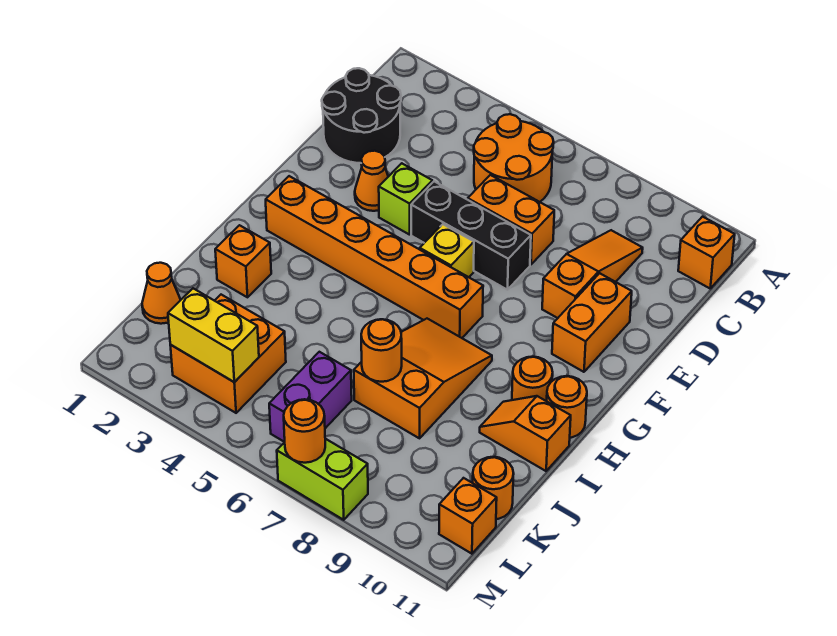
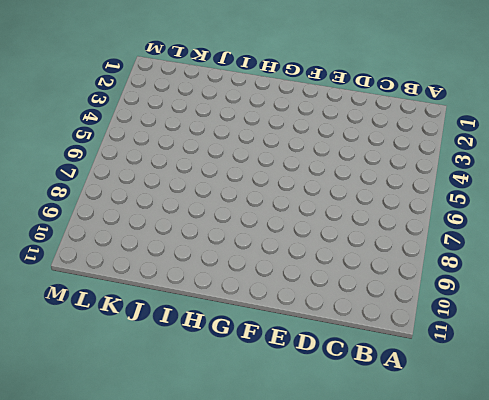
none -> orange 2x2 round brick [474,114,554,202]
none -> orange 1x1 brick [678,217,735,288]
none -> black 2x2 round brick [322,68,401,163]

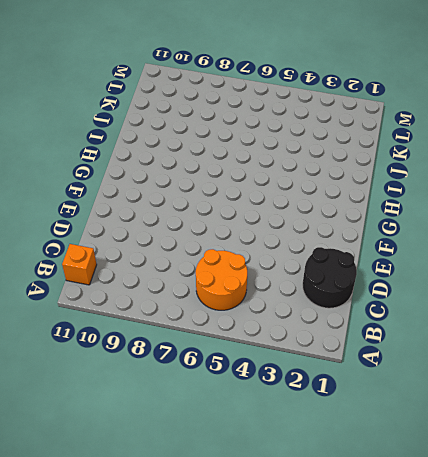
none -> orange 1x3 slope [542,230,643,318]
none -> orange 1x2 brick [468,175,554,265]
none -> orange 1x1 cone [355,151,388,211]

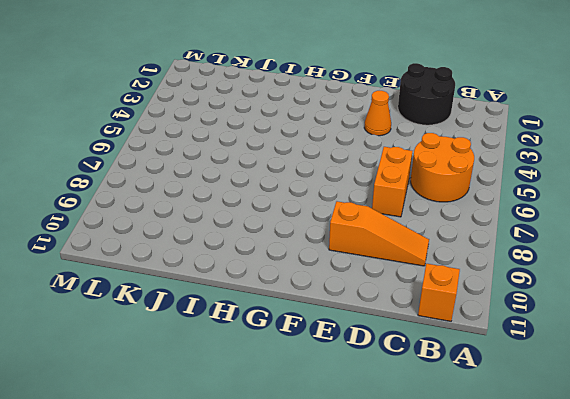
none -> lime 1x1 brick [379,163,432,235]
none -> black 1x3 brick [411,181,531,290]
none -> orange 1x2 brick [552,273,632,372]

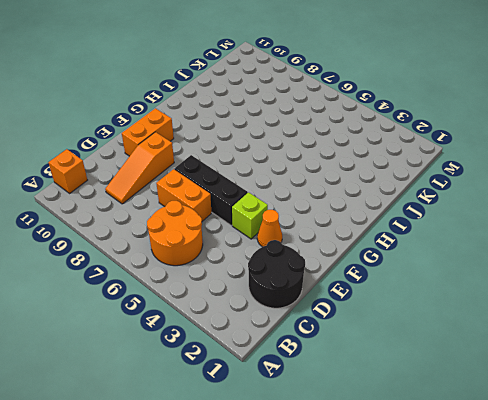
none -> yellow 1x1 brick [420,224,474,277]
none -> orange 1x6 brick [266,176,483,338]
none -> orange 2x3 slope [354,319,492,438]

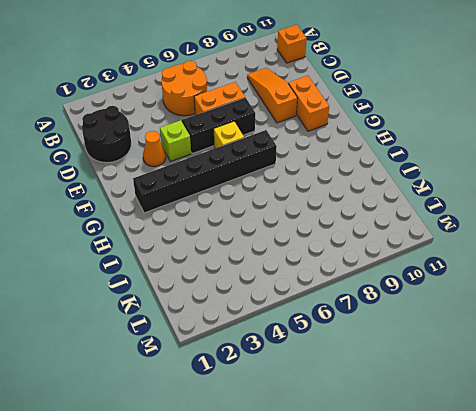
black 1x6 brick [133,130,277,213] -> orange 1x6 brick [266,176,483,338]
none -> orange 2x3 slope [354,319,492,438]
none -> orange 1x1 round brick [512,357,553,401]
none -> orange 1x1 round brick [547,376,587,438]

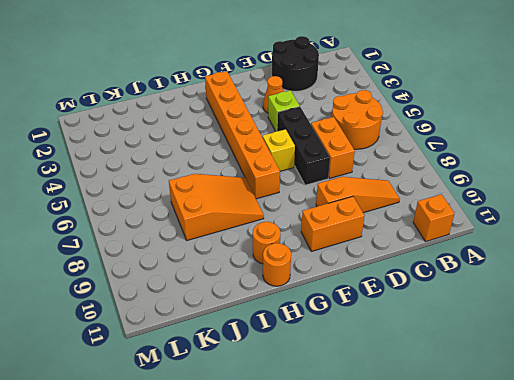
none -> orange 1x1 brick [215,225,271,297]
none -> orange 1x2 slope [480,396,571,471]
none -> orange 1x1 cone [142,263,180,324]

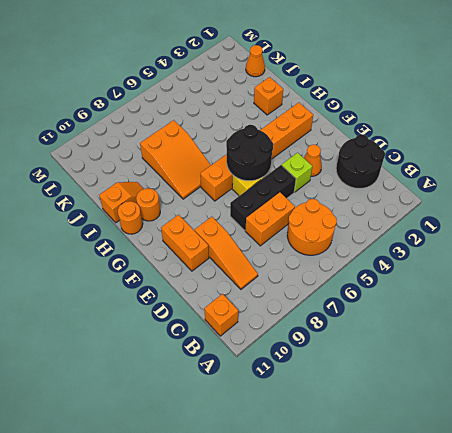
black 2x2 round brick [226,125,273,181] -> none
none -> orange 2x2 brick [170,295,286,413]
none -> purple 1x2 brick [269,352,352,442]
none -> orange 1x1 round brick [473,457,514,519]

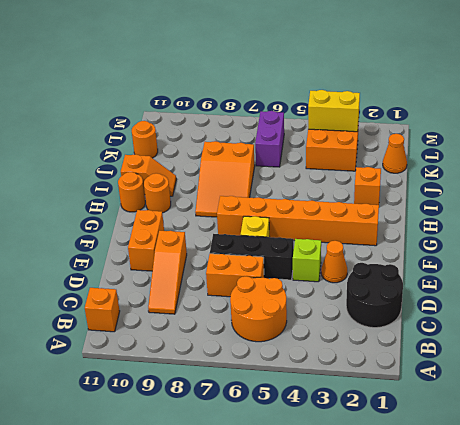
none -> orange 1x1 brick [439,478,497,554]
none -> lime 1x2 brick [277,439,368,520]
none -> orange 1x1 round brick [361,319,402,382]

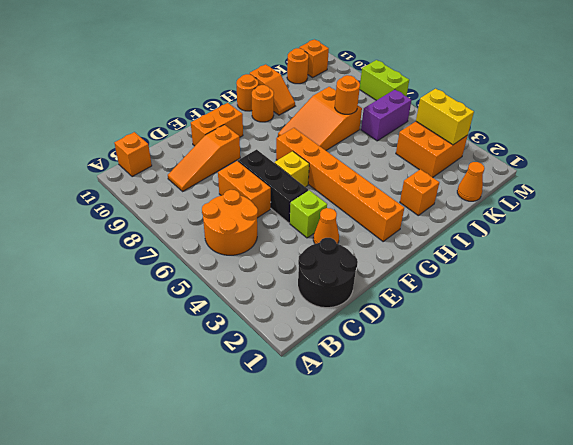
none -> orange 1x1 round brick [284,399,325,463]

